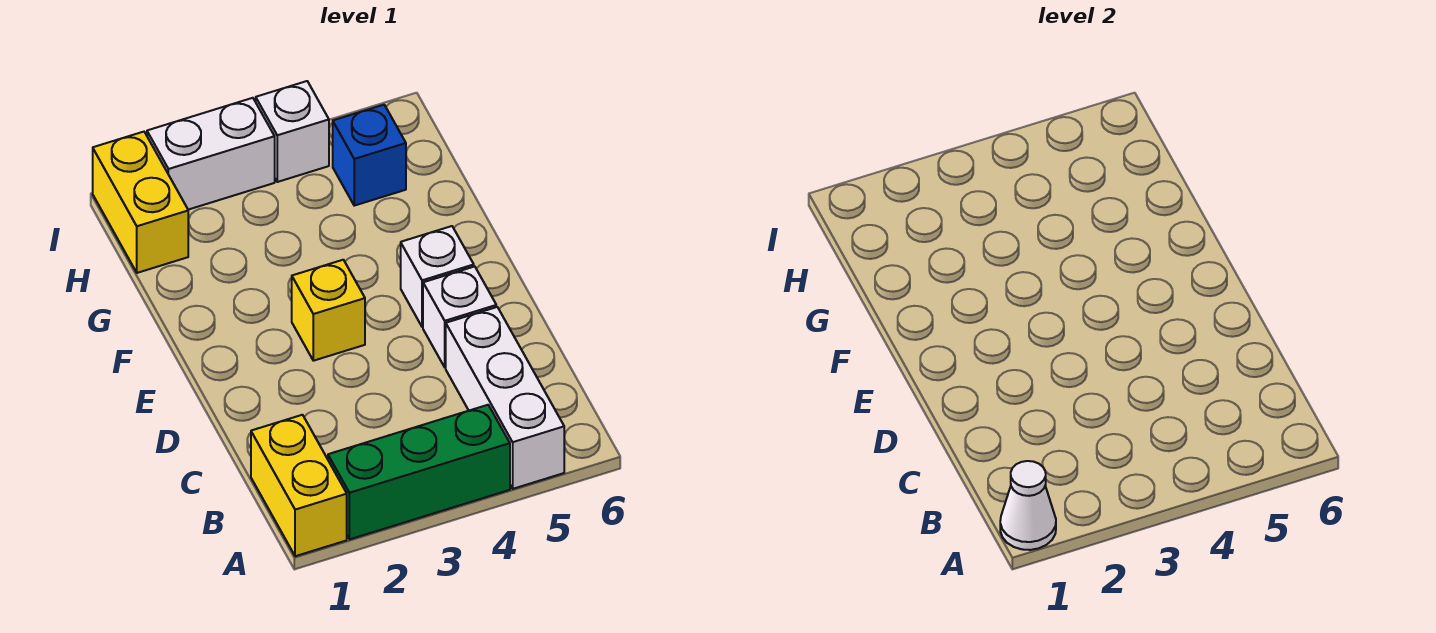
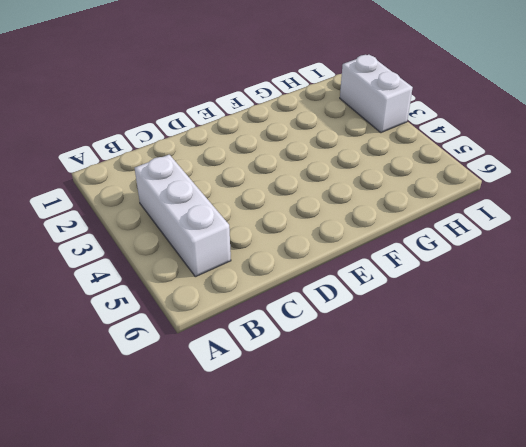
white 1x3 brick [135,155,231,277] -> white 1x3 brick turned to [446,307,564,489]
none -> yellow 1x2 brick [251,415,347,556]
none -> green 1x3 brick [328,405,510,539]

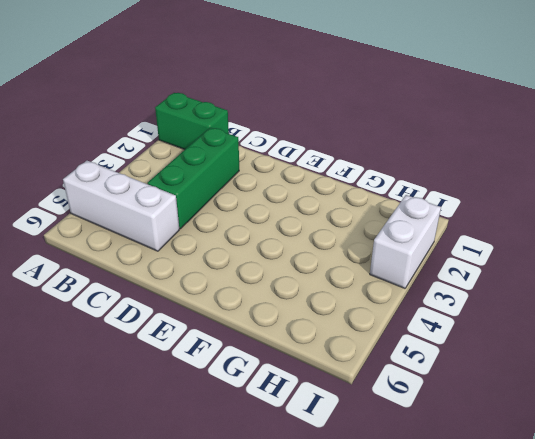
green 1x2 brick [155,93,229,150] -> yellow 1x2 brick [251,415,347,556]
green 1x3 brick [147,128,239,229] -> green 1x3 brick moved to [328,405,510,539]
none -> white 1x1 brick [423,266,496,367]
none -> yellow 1x1 brick [292,260,365,361]

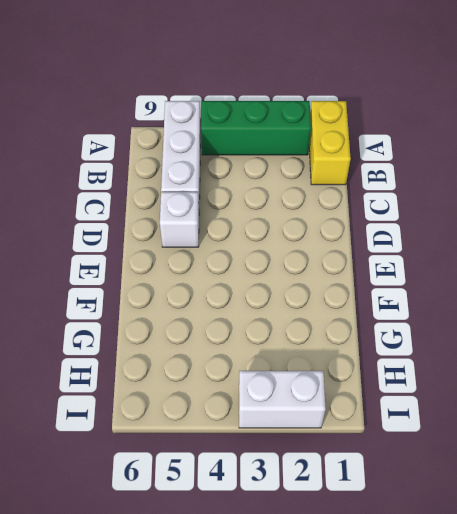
none -> yellow 1x1 brick [292,260,365,361]
none -> white 1x1 brick [401,226,474,327]

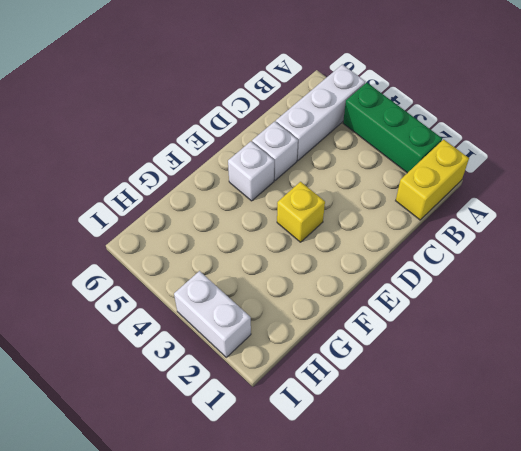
none -> yellow 1x2 brick [93,132,188,273]
none -> blue 1x1 brick [333,105,406,206]

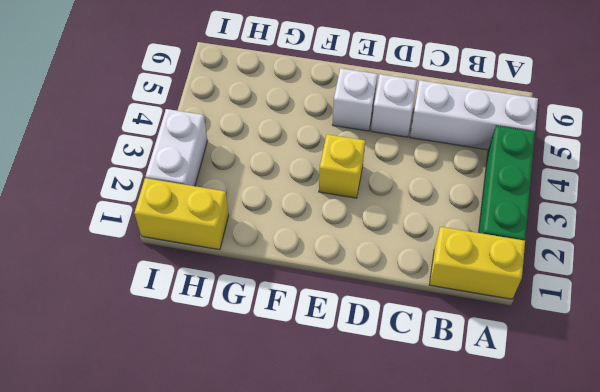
none -> blue 1x1 brick [333,105,406,206]
none -> white 1x1 brick [256,81,329,182]

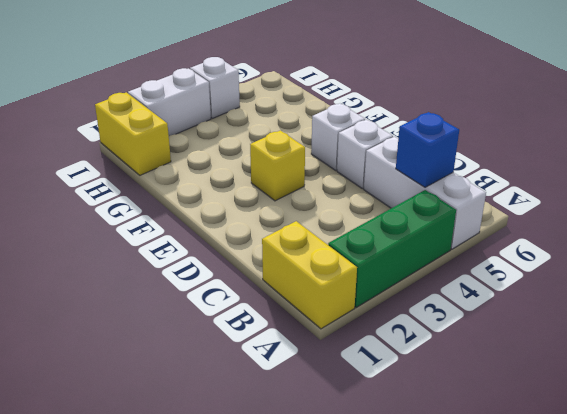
blue 1x1 brick [396,112,459,187] -> blue 1x1 brick moved to [333,105,406,206]
none -> white 1x1 cone [1000,461,1056,550]

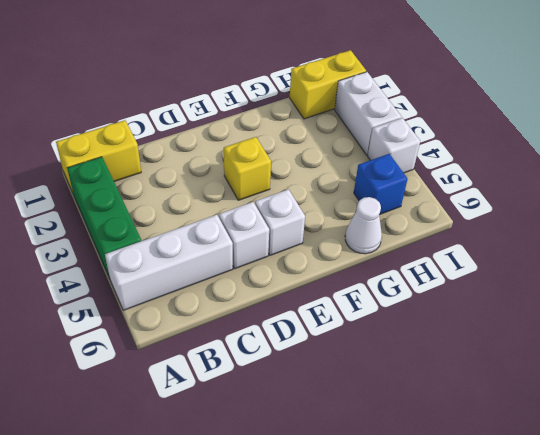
white 1x1 cone [345,197,382,254] -> white 1x1 cone moved to [1000,461,1056,550]

